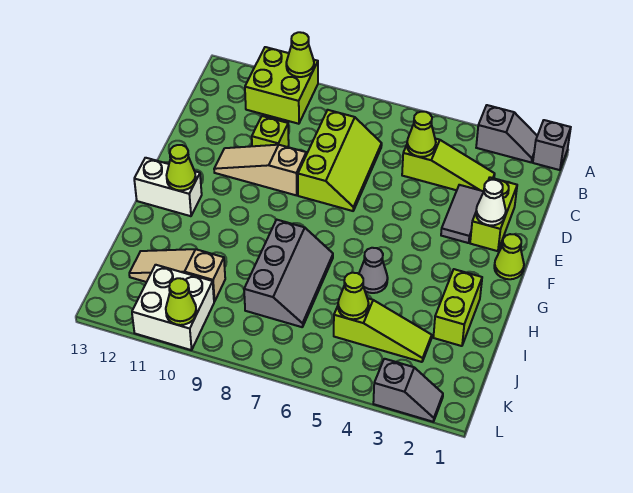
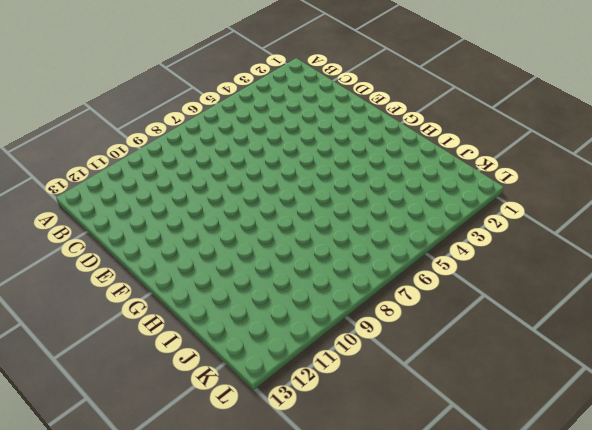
none -> grey 1x1 brick [533,120,571,170]
none -> grey 1x2 slope [476,105,537,162]
none -> lime 2x2 brick [245,47,318,124]

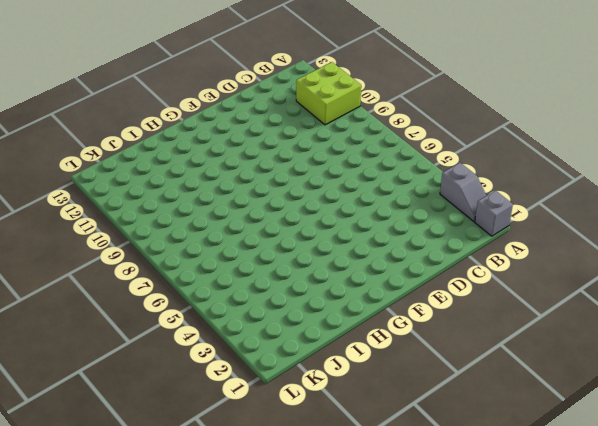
none -> lime 1x3 slope [402,139,495,191]
none -> lime 2x3 slope [298,110,382,211]
none -> lime 1x2 brick [470,177,517,251]

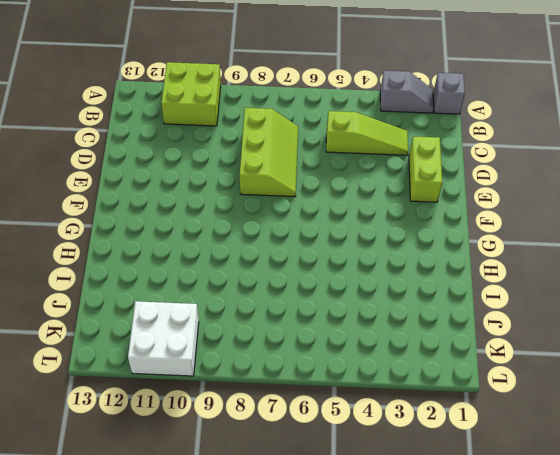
none -> grey 1x2 tile [441,185,484,243]
none -> lime 1x1 brick [252,116,289,147]
none -> tan 1x3 slope [214,145,306,195]

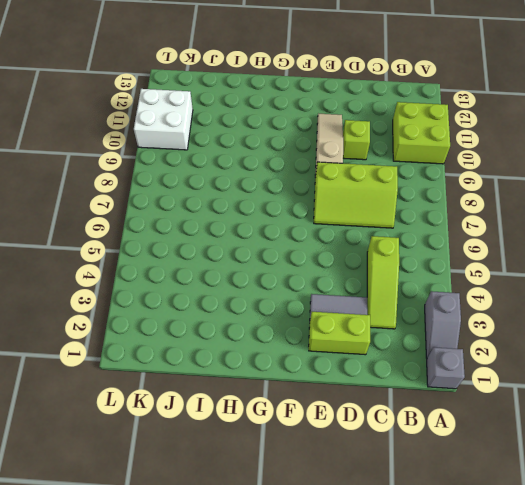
none -> lime 1x1 cone [494,234,524,279]
none -> white 1x2 brick [134,158,202,216]
none -> lime 1x2 brick [433,269,482,346]

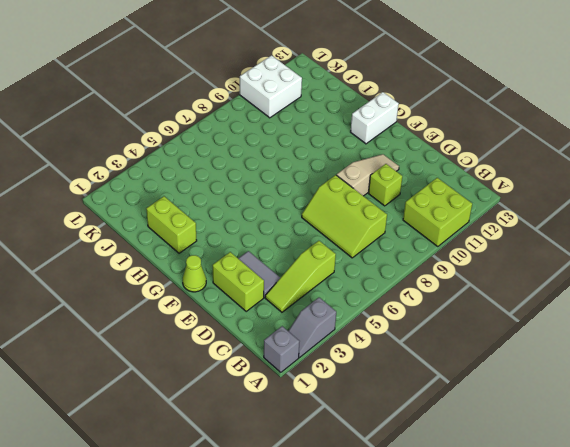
none -> grey 1x1 cone [359,248,388,293]
none -> grey 2x3 slope [244,220,333,327]
none -> lime 1x3 slope [334,299,432,362]

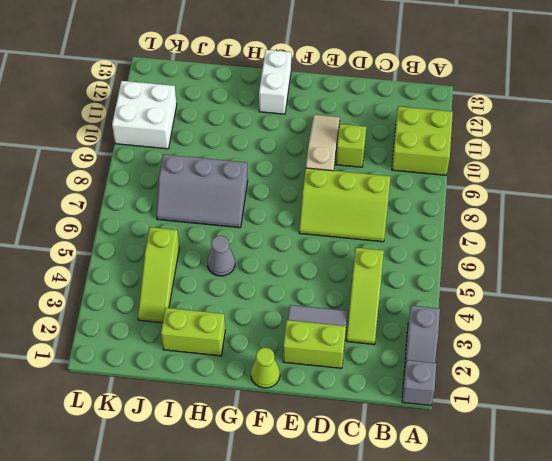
none -> tan 1x3 slope [129,249,225,302]
none -> grey 1x2 slope [373,359,443,422]
none -> lime 1x1 cone [286,32,314,77]

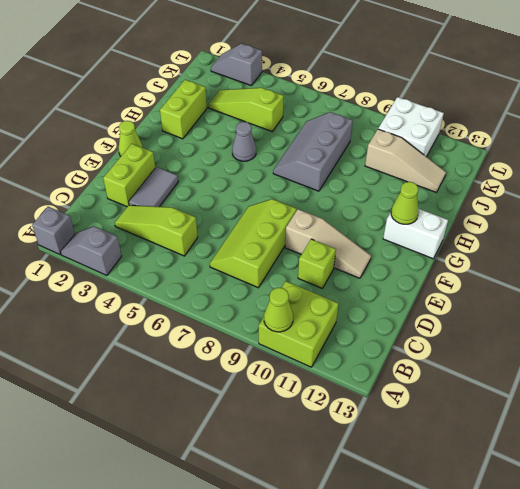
none -> lime 1x1 cone [407,112,436,157]
none -> white 1x1 cone [476,180,506,225]
none -> lime 1x1 cone [338,273,369,319]

